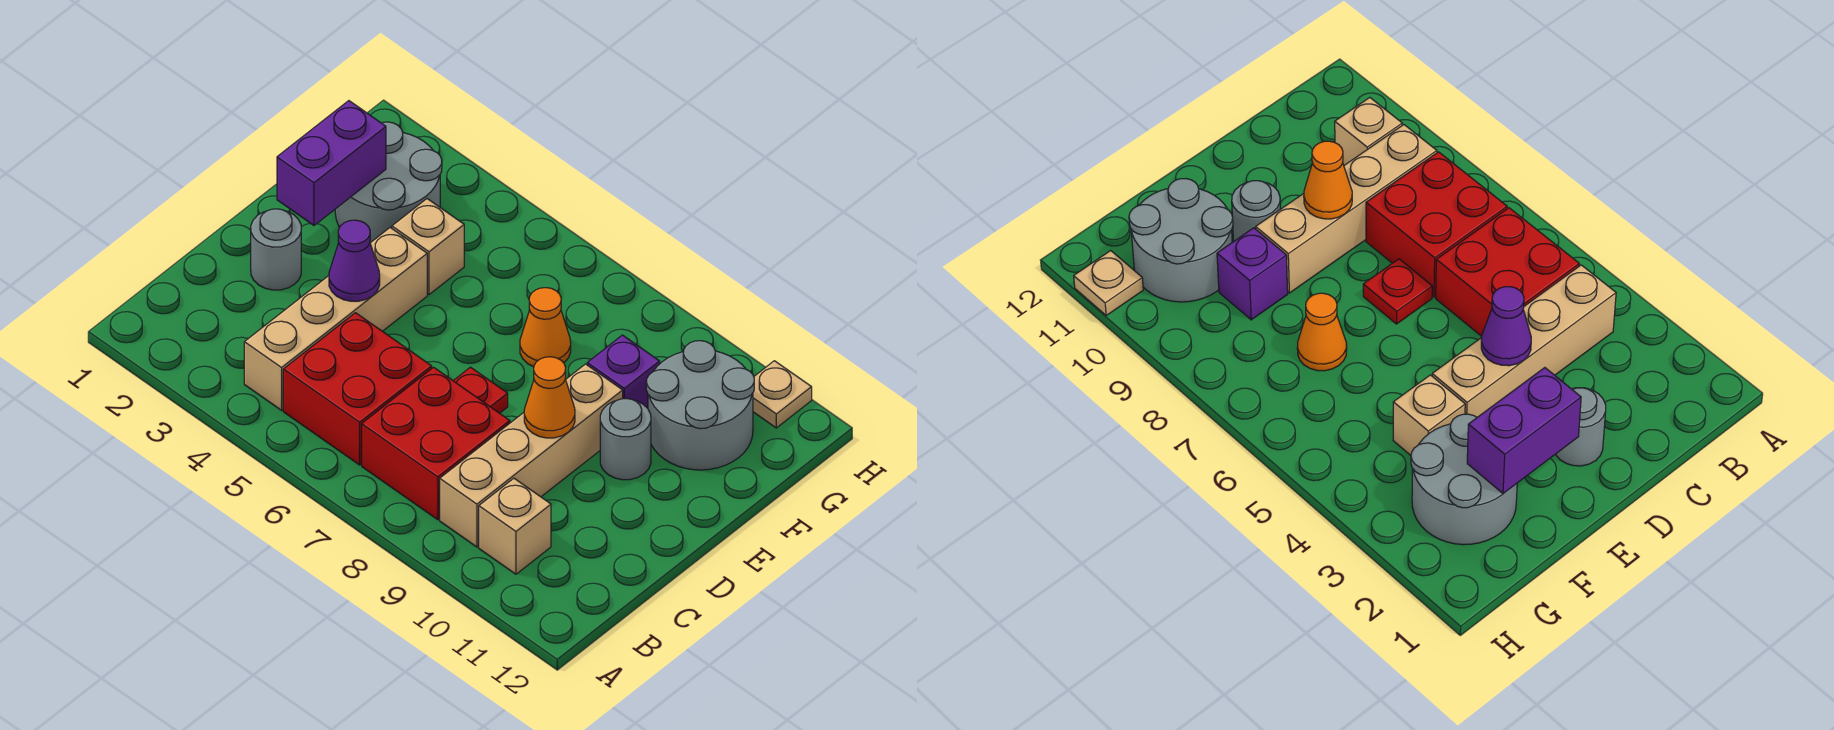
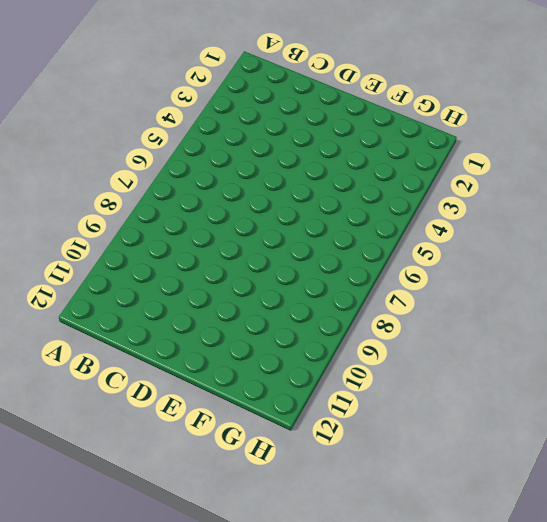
none -> tan 1x4 brick [244,228,427,410]
none -> red 2x2 brick [283,313,432,465]
none -> red 2x2 brick [362,367,510,520]

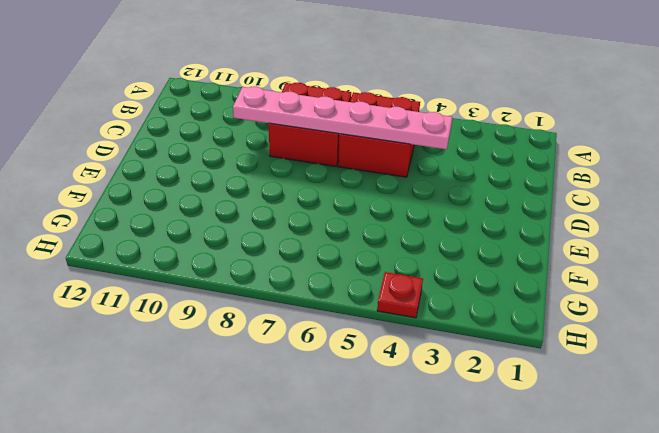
pink 1x6 plate [233,87,452,149] -> none
red 1x1 plate [377,272,423,318] -> red 1x1 plate moved to [453,367,508,413]
none -> tan 1x4 brick [244,228,427,410]
none -> tan 1x4 brick [440,364,623,547]
none -> tan 1x1 brick [479,478,551,574]

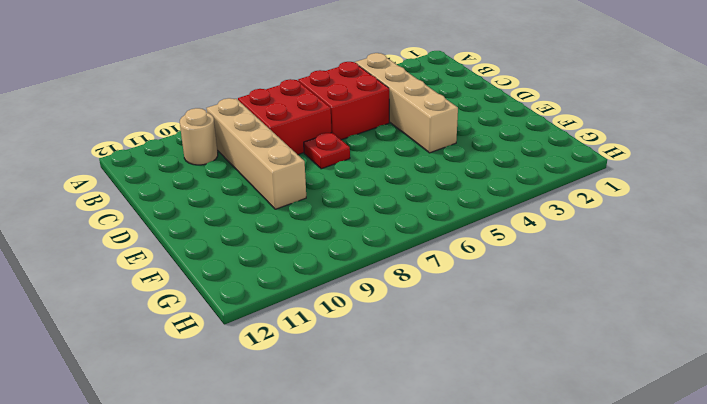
tan 1x1 round brick [180,108,218,165] -> tan 1x1 brick [479,478,551,574]
none -> grey 1x1 round brick [251,209,301,290]
none -> grey 1x1 round brick [600,399,651,480]
none -> grey 2x2 round brick [335,122,442,243]

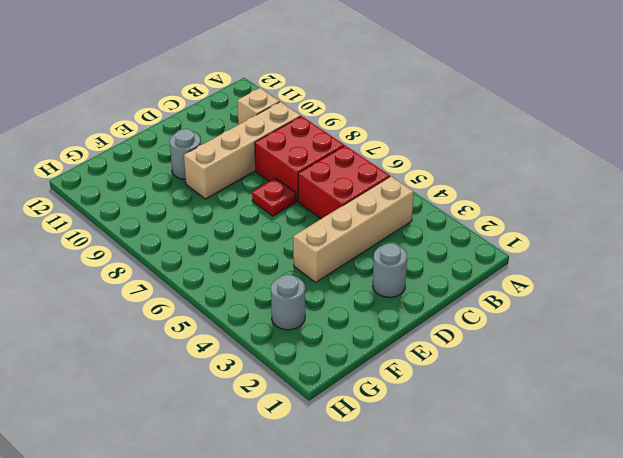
grey 1x1 round brick [271,275,305,330] -> grey 2x2 round brick [335,122,442,243]
none -> tan 1x1 brick [392,199,464,294]
none -> orange 1x1 cone [520,288,571,367]
none -> purple 1x1 brick [587,335,660,408]

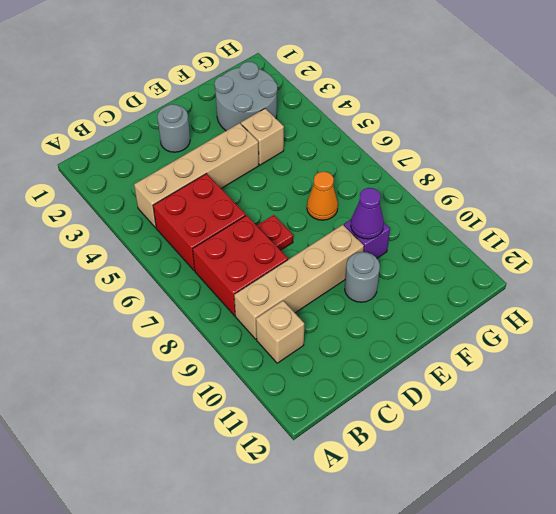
purple 1x1 cone [351,188,384,239] -> purple 1x1 cone moved to [329,220,380,301]
none -> grey 2x2 round brick [646,341,754,470]
none -> tan 1x1 plate [753,361,812,428]
none -> orange 1x1 cone [524,357,575,438]

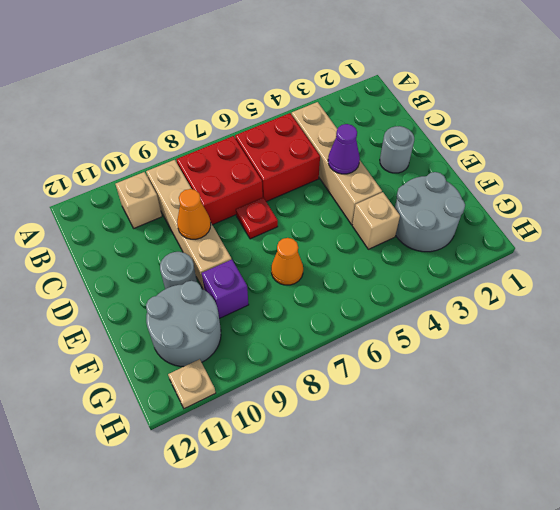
none -> purple 1x2 brick [277,101,386,225]

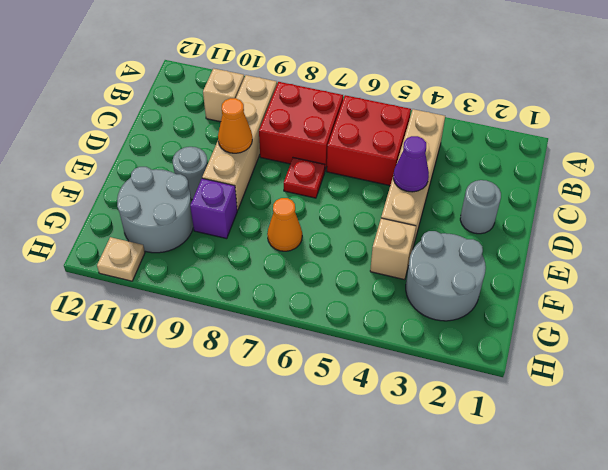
none -> purple 1x2 brick [277,101,386,225]

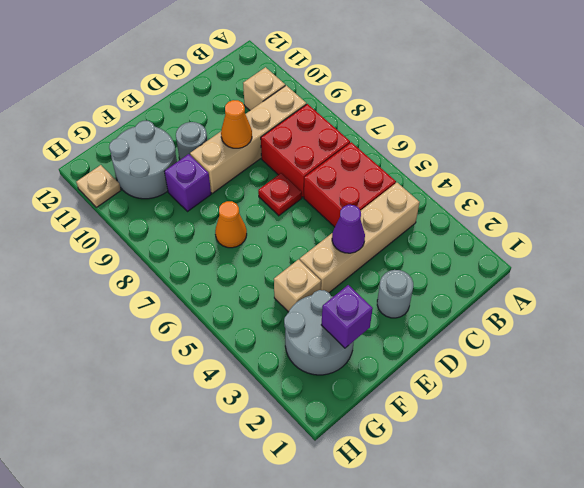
purple 1x1 brick [321,285,373,348] -> purple 1x2 brick [277,101,386,225]

